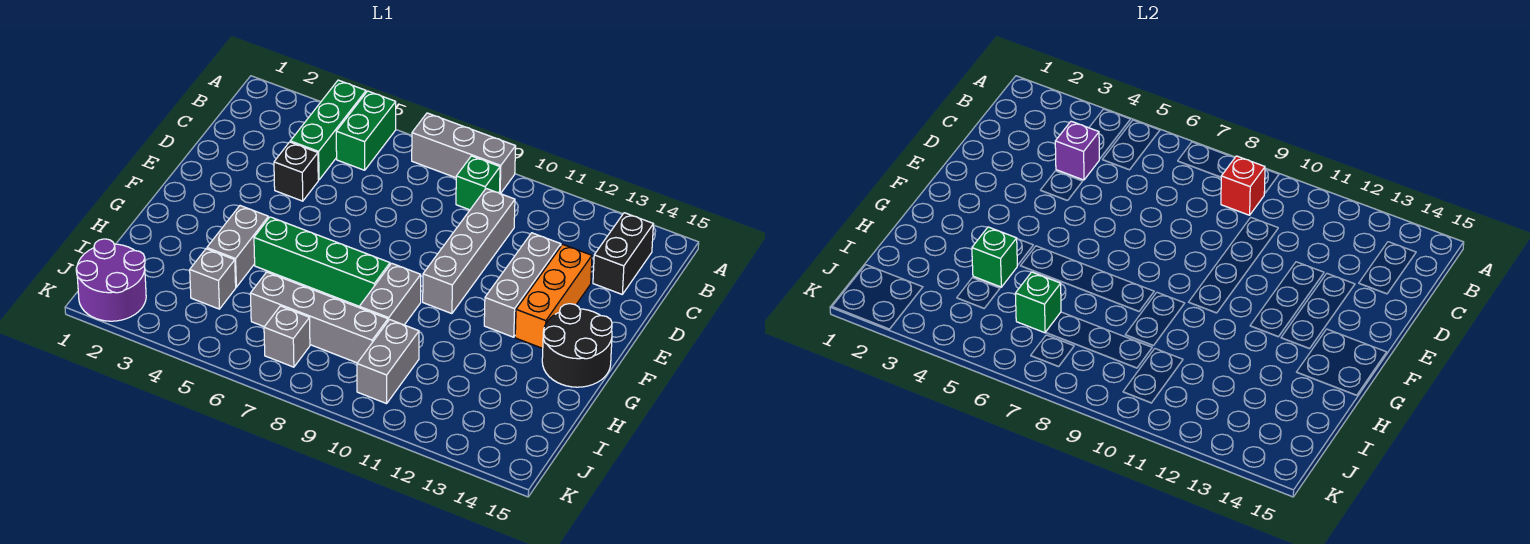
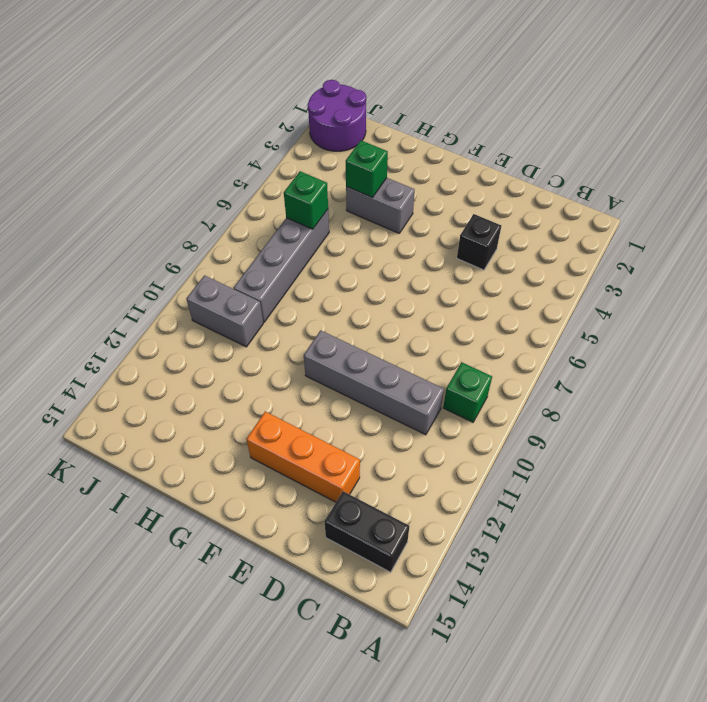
none -> green 1x3 brick [290,80,366,180]
none -> green 1x2 brick [336,91,396,170]
none -> grey 1x3 brick [412,113,516,194]

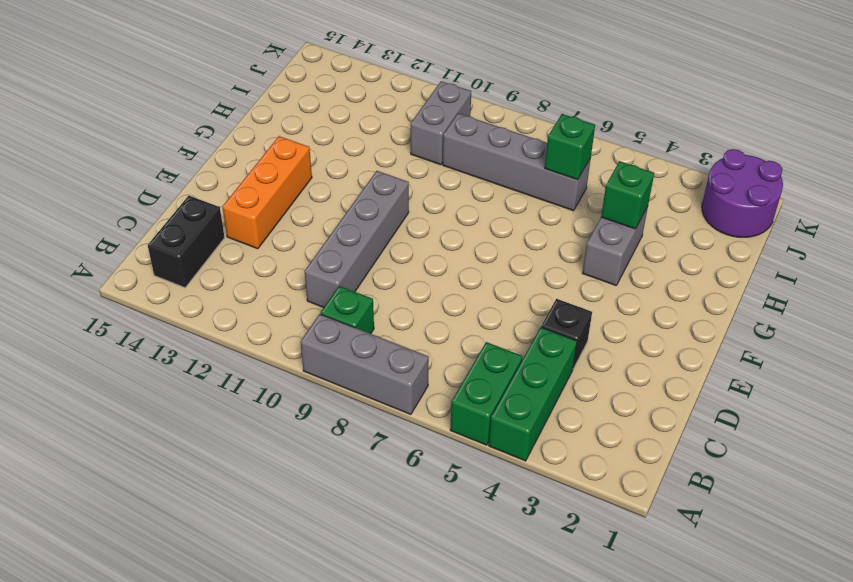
none -> grey 1x3 brick [484,233,561,337]
none -> black 2x2 round brick [542,304,612,387]
none -> green 1x4 brick [254,217,390,306]

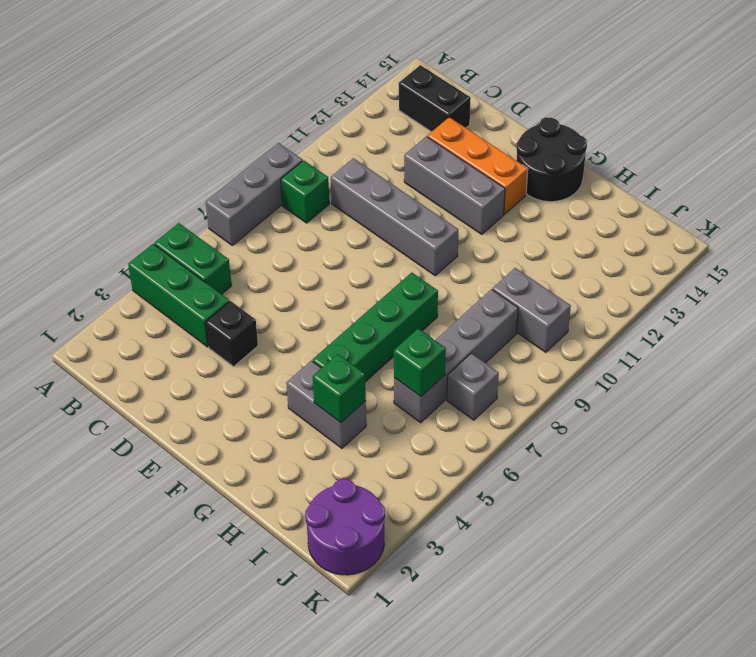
none -> grey 1x2 brick [359,263,421,325]
none -> grey 1x1 brick [190,249,236,309]
none -> red 1x1 brick [1221,156,1265,215]

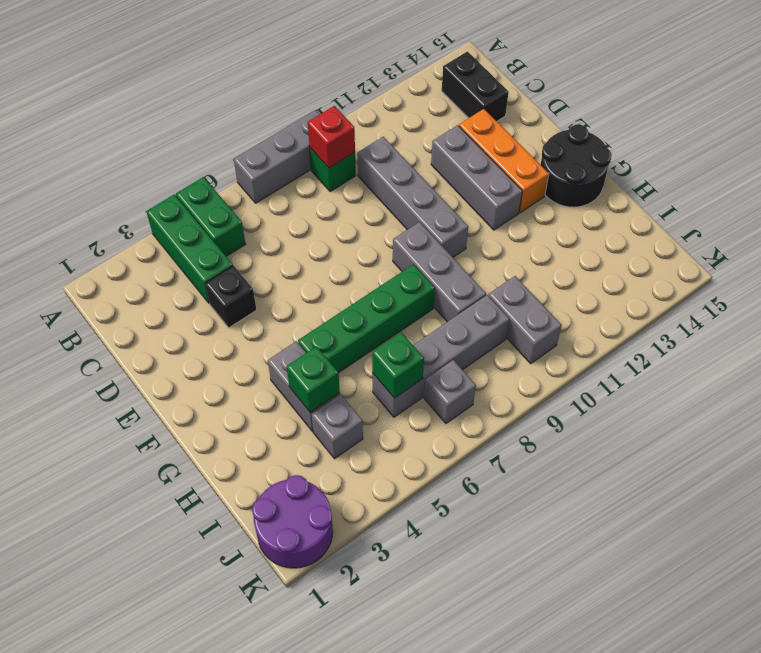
grey 1x3 brick [393,222,486,322] -> grey 1x2 brick [359,263,421,325]
none -> purple 1x1 brick [1055,121,1099,180]

